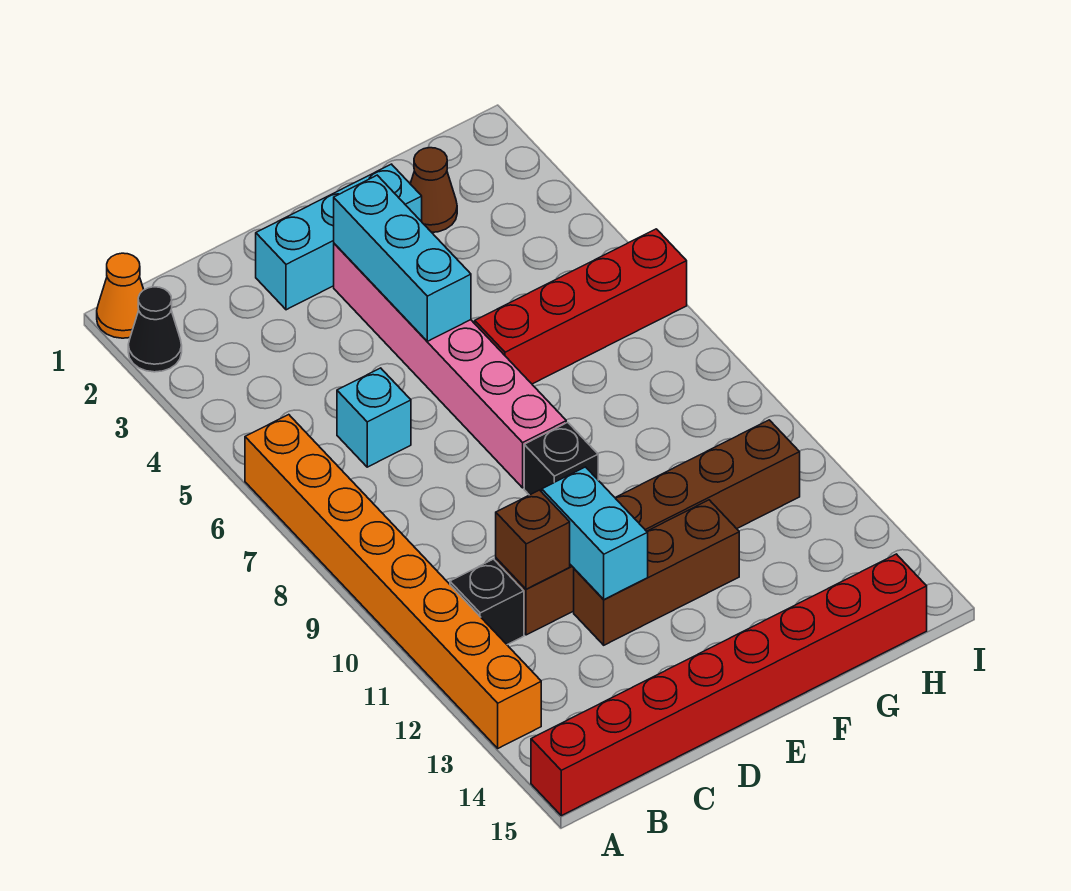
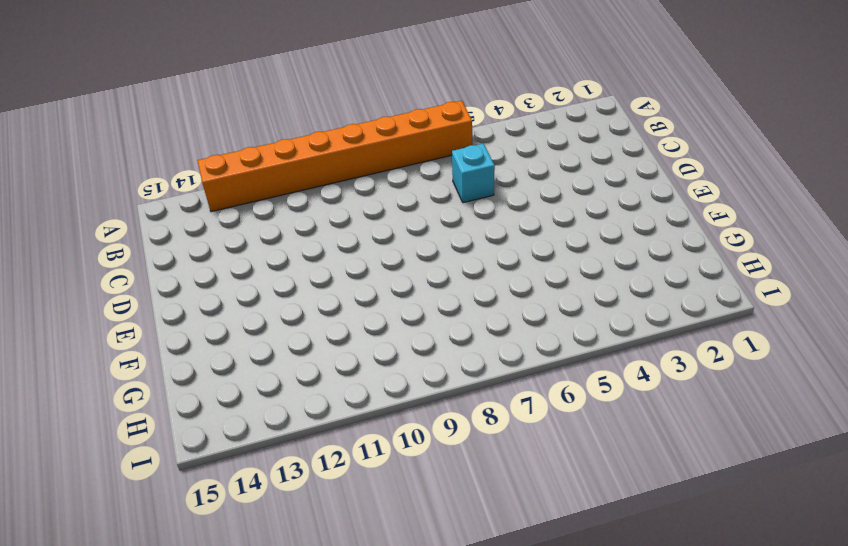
none -> orange 1x1 cone [97,253,144,338]
none -> black 1x1 cone [128,287,182,372]
none -> red 1x8 brick [531,554,927,816]

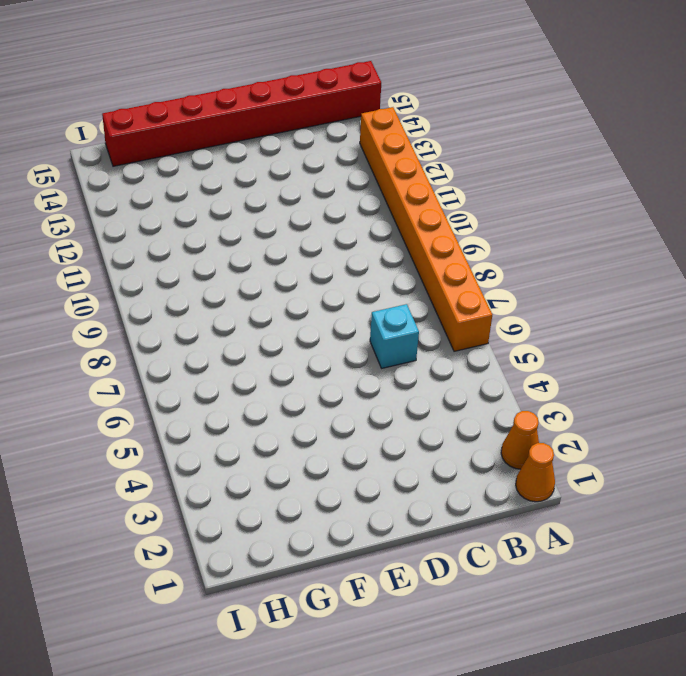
orange 1x1 cone [501,411,539,469] -> black 1x1 cone [128,287,182,372]
none -> black 1x1 brick [450,559,524,645]
none -> brown 1x6 brick [496,420,800,635]
none -> cyan 1x3 brick [256,164,422,310]

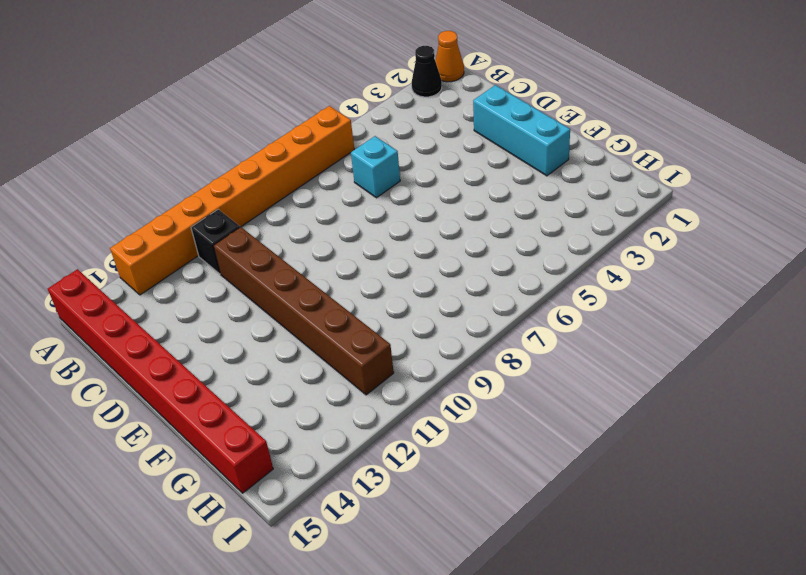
none -> brown 1x3 brick [574,500,739,645]
none -> pink 1x6 brick [334,244,566,488]
none -> black 1x1 brick [524,422,598,495]

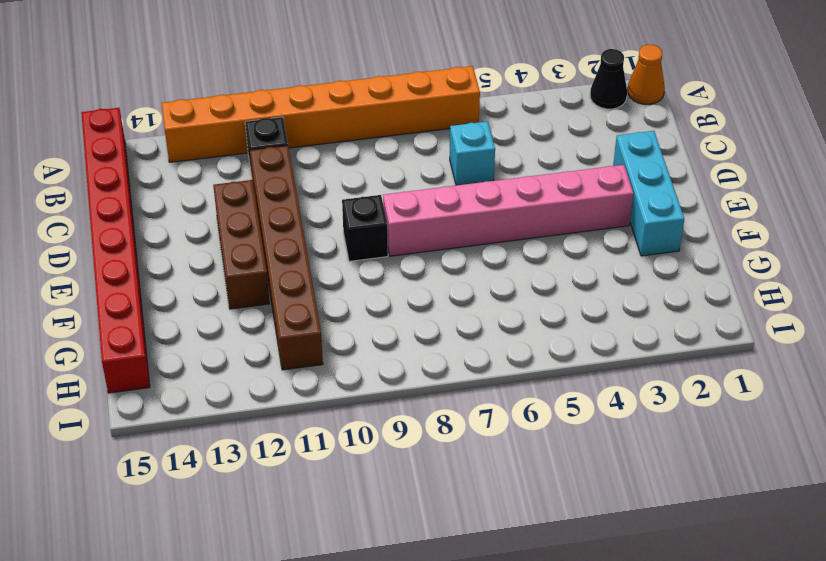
none -> red 1x4 brick [475,229,687,384]
none -> brown 1x1 cone [410,148,457,232]
none -> brown 1x1 brick [496,490,570,589]

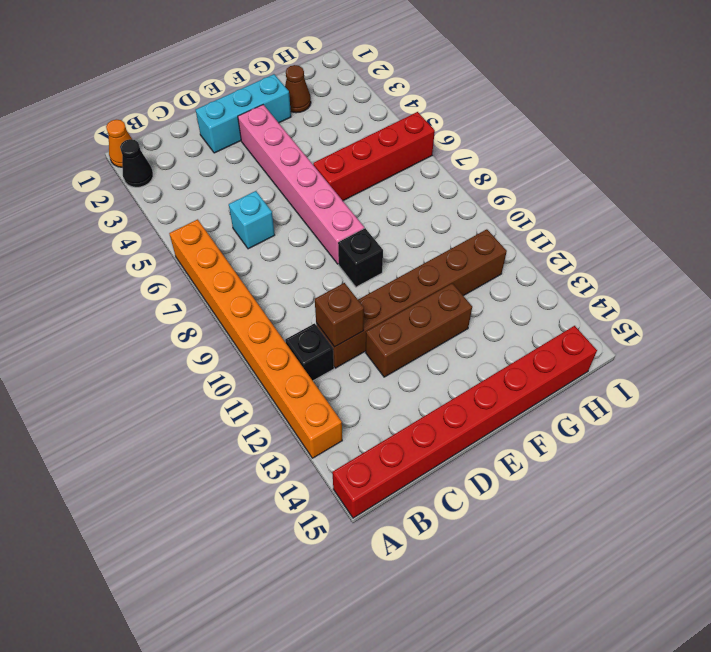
none -> cyan 1x2 brick [542,467,648,599]
none -> cyan 1x3 brick [334,175,471,341]

